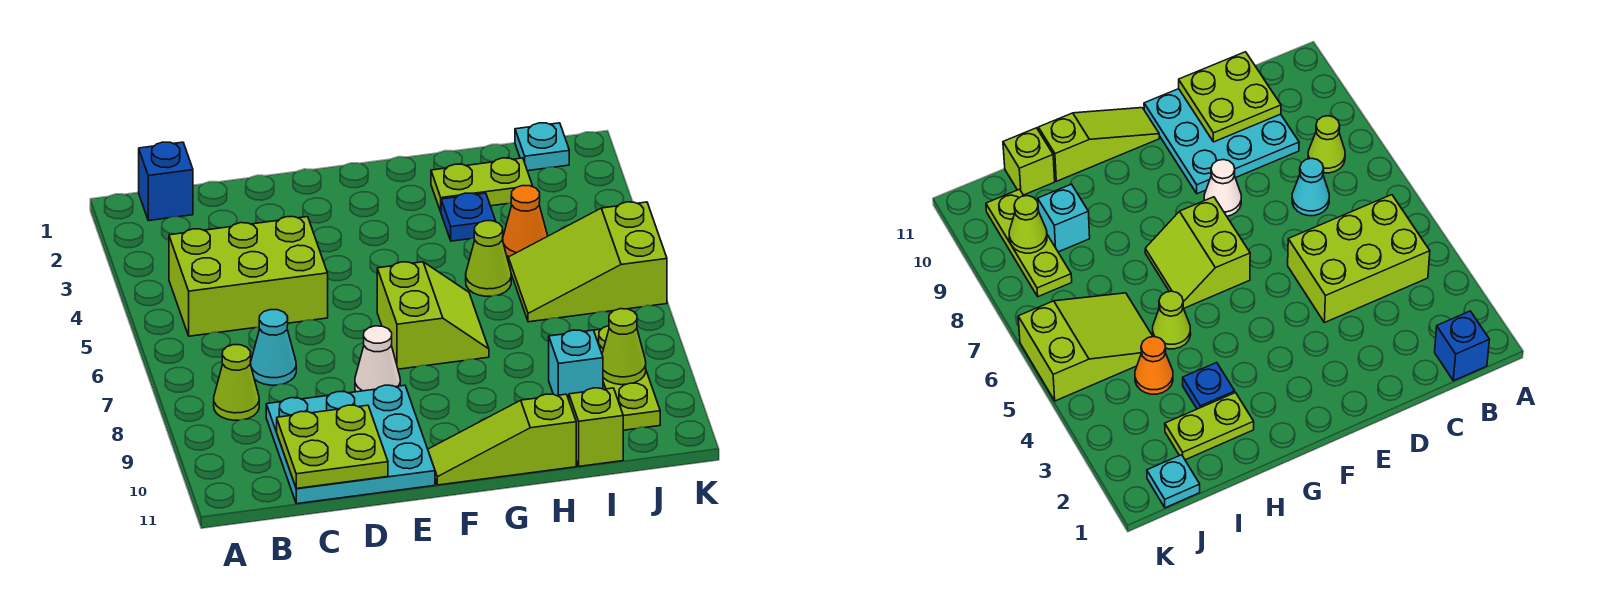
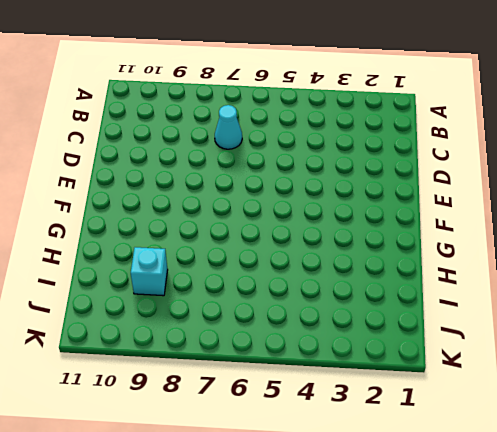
none -> blue 1x1 brick [139,142,193,221]
none -> lime 2x3 brick [169,217,328,336]
none -> lime 1x1 cone [214,345,259,420]

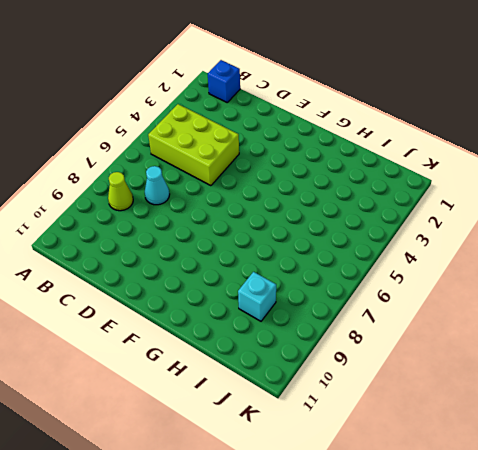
none -> cyan 3x3 plate [266,385,435,504]
none -> white 1x1 cone [355,326,400,392]
none -> lime 2x2 slope [377,262,489,369]

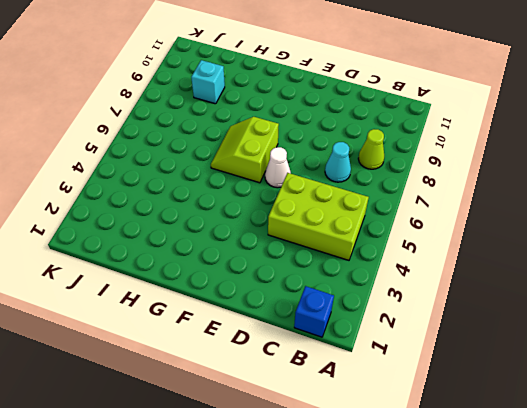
white 1x1 cone [265,147,291,188] -> white 1x1 cone moved to [355,326,400,392]
none -> cyan 3x3 plate [266,385,435,504]
none -> lime 1x3 slope [428,394,576,485]
none -> lime 1x2 plate [431,158,533,212]

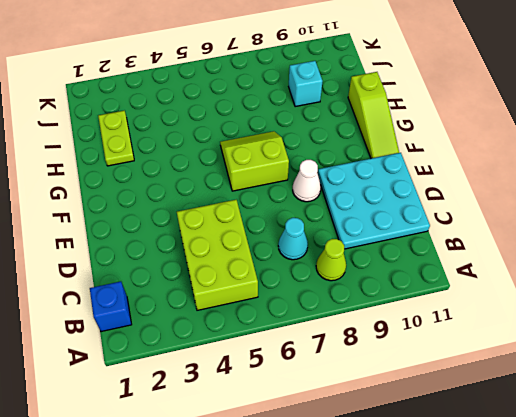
none -> blue 1x1 plate [441,193,496,241]
none -> lime 1x1 cone [466,221,511,296]
none -> orange 1x1 cone [503,186,548,257]

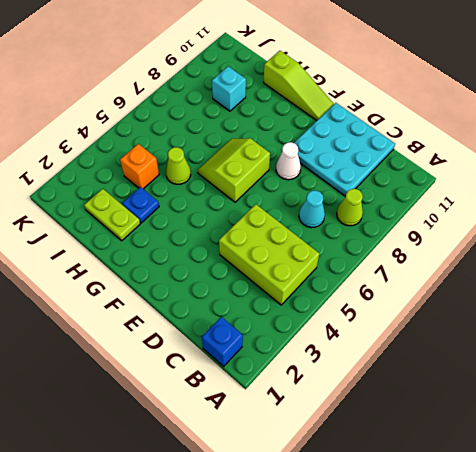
orange 1x1 brick [120,144,159,189] -> orange 1x1 cone [503,186,548,257]
none -> lime 2x3 slope [508,202,667,322]
none -> lime 1x1 brick [569,388,623,466]
none -> cyan 1x1 plate [515,123,569,171]

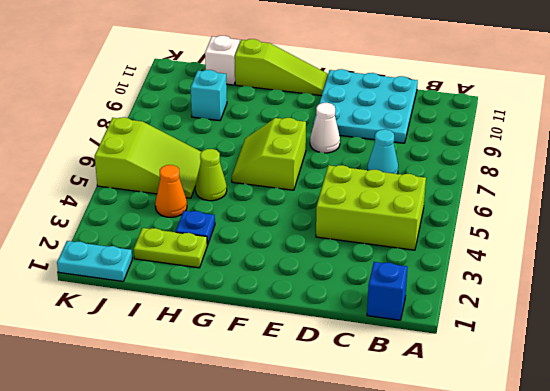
white 1x1 brick [205,36,240,85] -> lime 1x1 brick [569,388,623,466]
cyan 1x2 plate [57,241,132,281] -> cyan 1x1 plate [515,123,569,171]
none -> lime 1x1 cone [214,345,259,420]
none -> lime 1x3 plate [594,326,660,430]
none -> lime 2x2 plate [277,405,388,488]

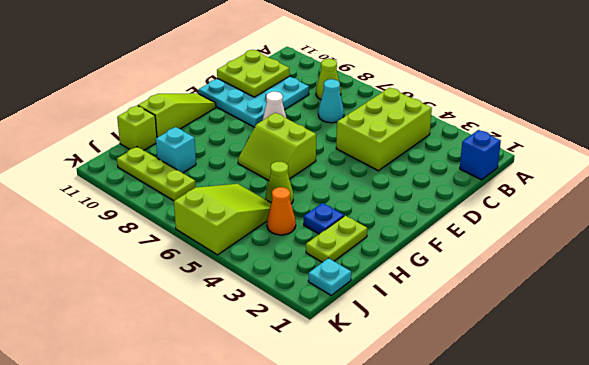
none -> lime 1x1 cone [602,309,646,385]

